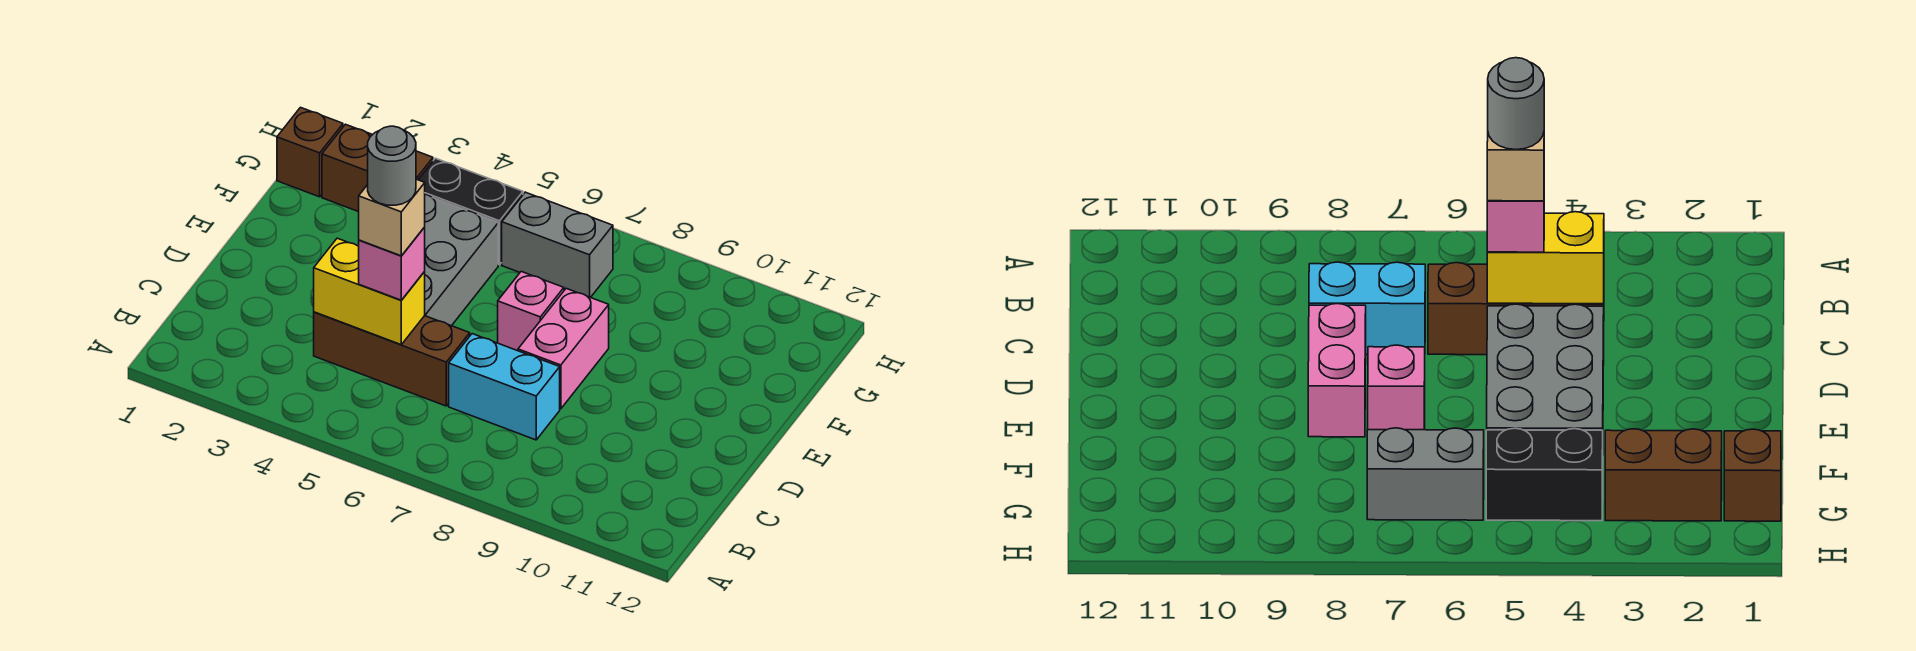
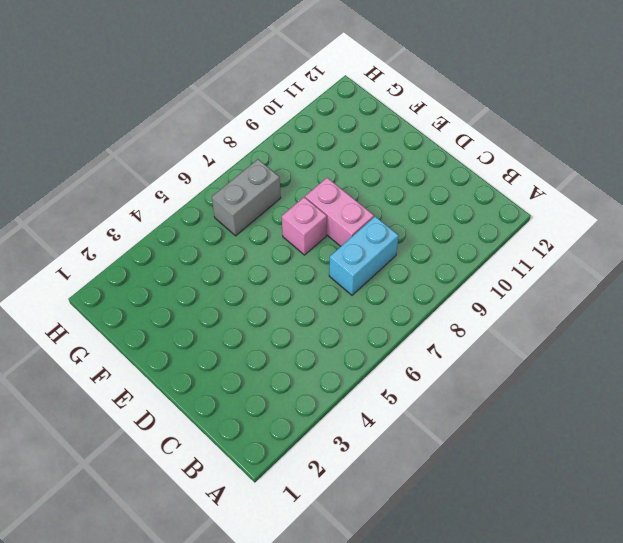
none -> brown 1x3 brick [314,312,470,406]
none -> grey 2x3 brick [424,194,498,326]
none -> brown 1x1 brick [277,107,343,197]

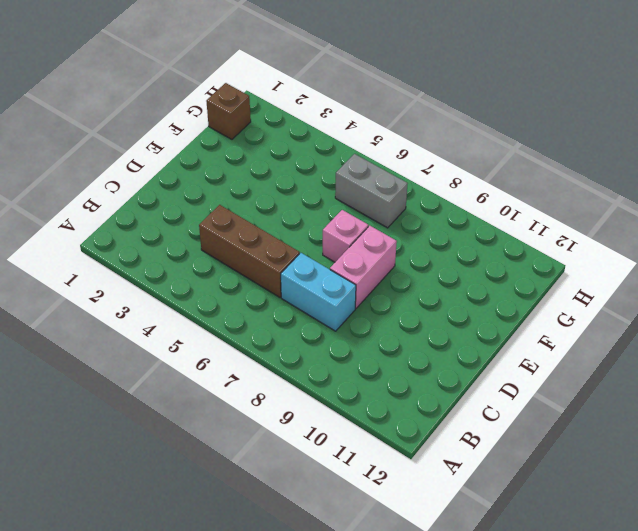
none -> grey 2x3 brick [424,194,498,326]
none -> brown 1x2 brick [322,124,433,212]
none -> black 1x2 brick [418,158,523,265]

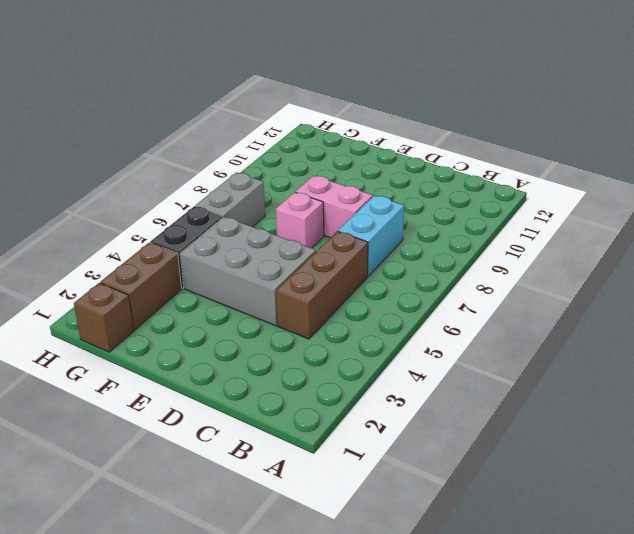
none -> yellow 1x2 brick [314,238,425,344]
none -> pink 1x1 brick [359,227,425,300]
none -> tan 1x1 brick [359,179,425,256]

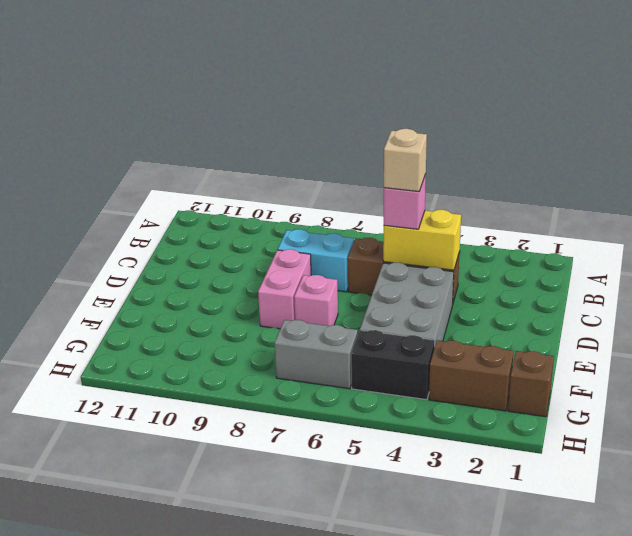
none -> grey 1x1 round brick [368,126,416,205]

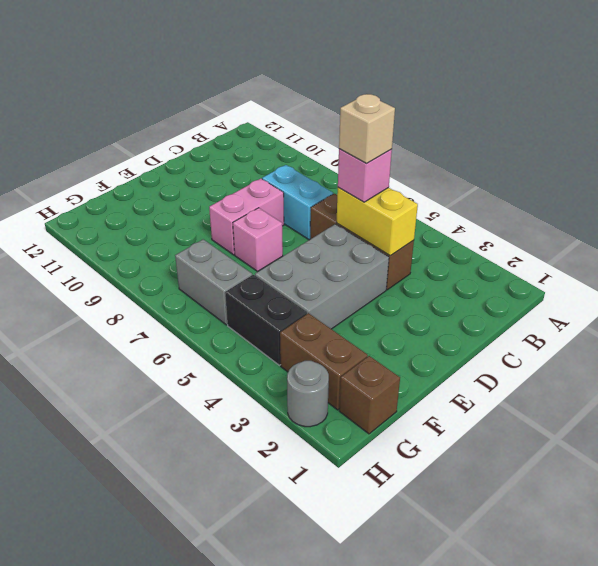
grey 1x1 round brick [287,361,329,427] -> grey 1x1 round brick moved to [368,126,416,205]

